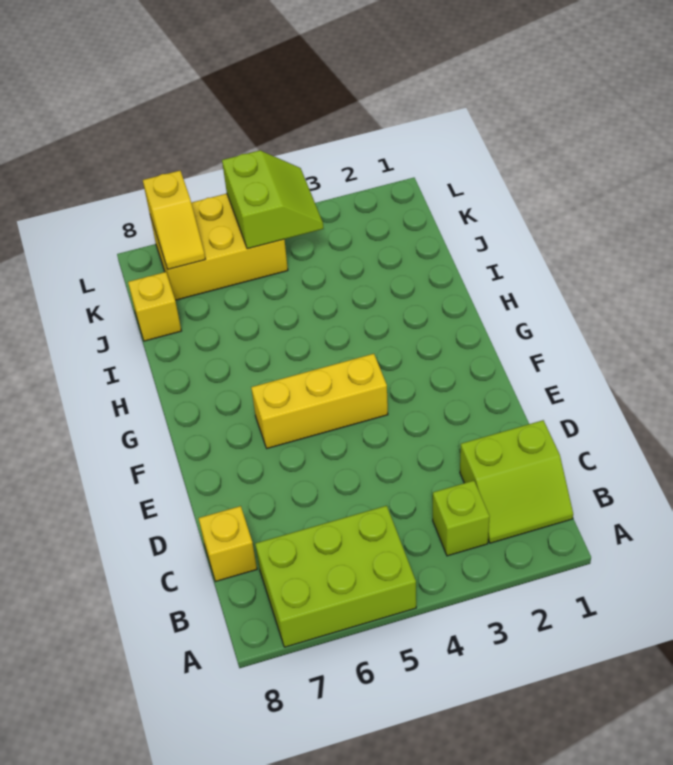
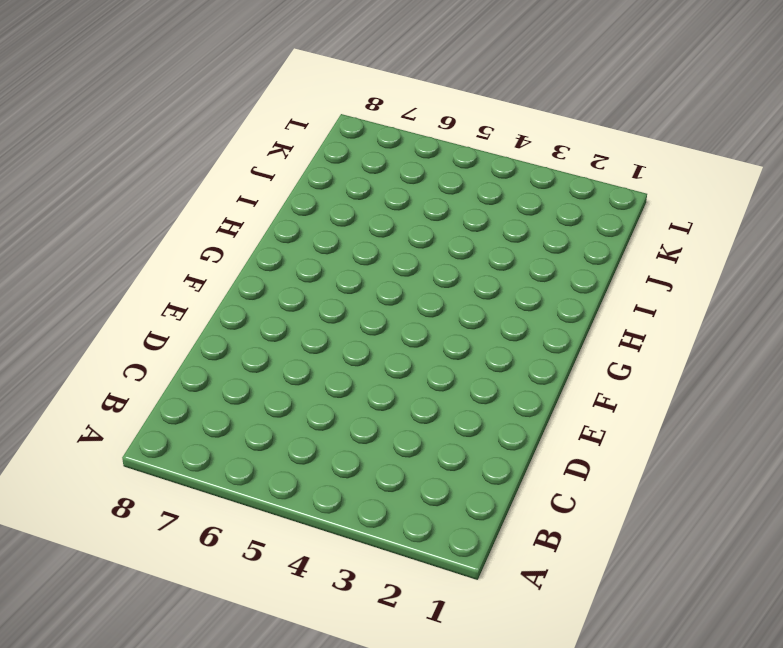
none -> lime 2x3 brick [255,506,416,647]
none -> lime 2x2 slope [460,420,573,543]

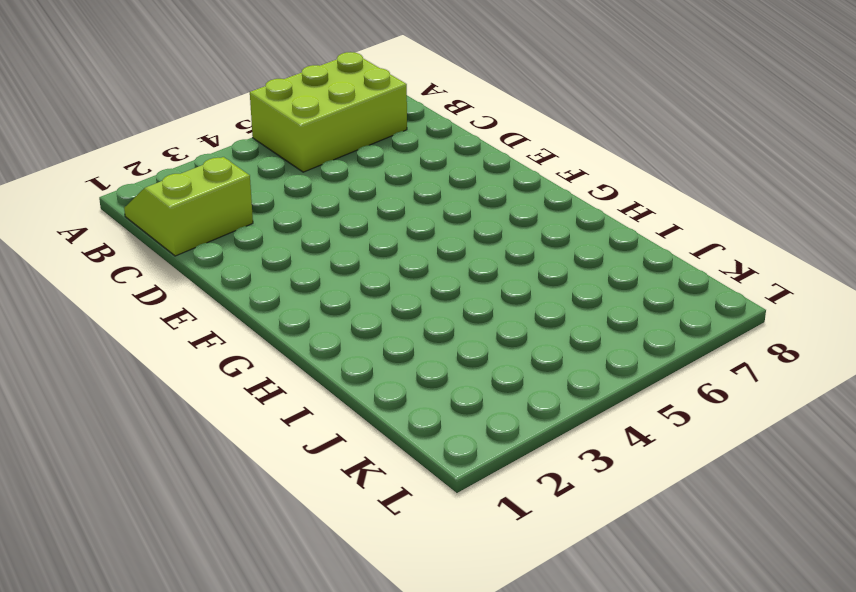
none -> lime 1x1 brick [433,481,490,556]
none -> yellow 1x1 brick [199,506,257,581]

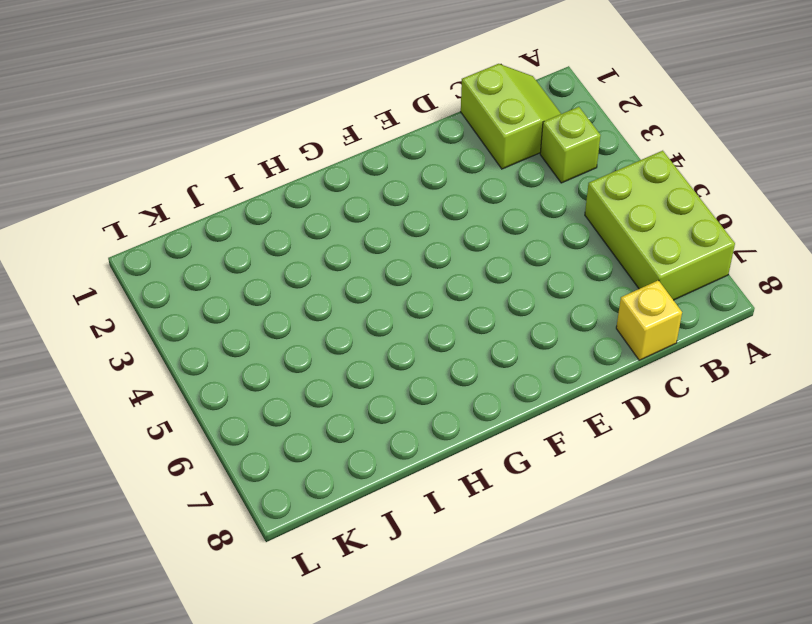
none -> yellow 1x3 brick [251,354,388,448]
none -> yellow 1x1 brick [128,272,181,341]

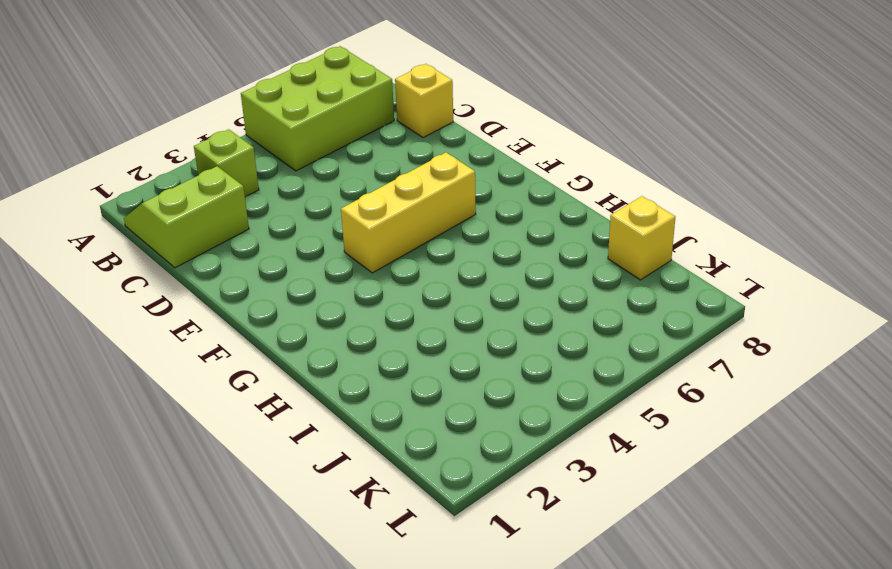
none -> yellow 2x3 brick [150,194,288,300]
none -> lime 2x2 slope [222,150,323,249]

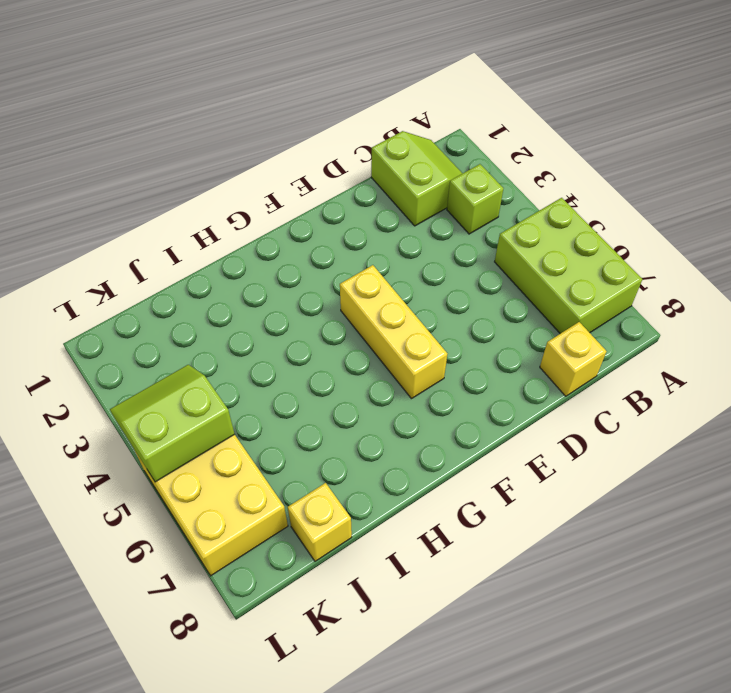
none -> yellow 1x2 slope [143,171,205,269]

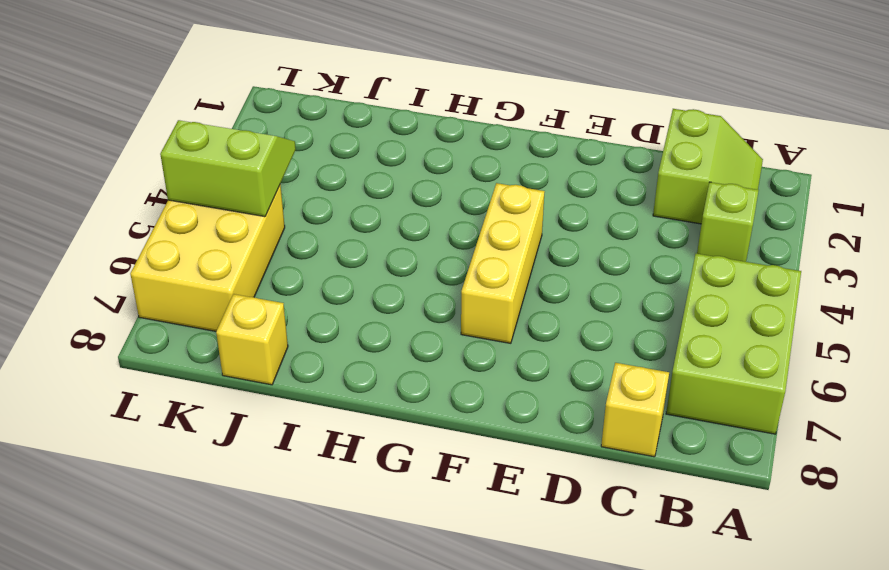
none -> yellow 1x2 slope [143,171,205,269]

